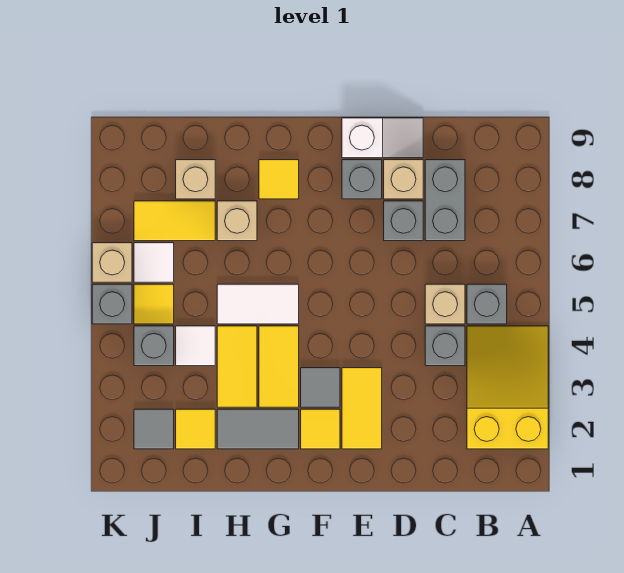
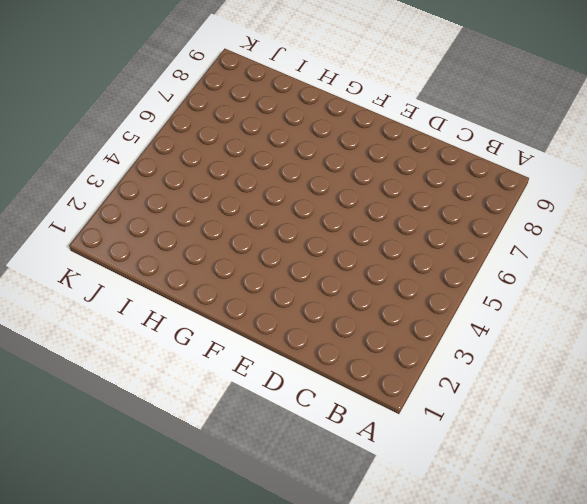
none -> yellow 2x3 slope [467,326,548,449]
none -> grey 1x1 brick [467,284,507,324]
none -> grey 1x1 brick [425,326,465,366]

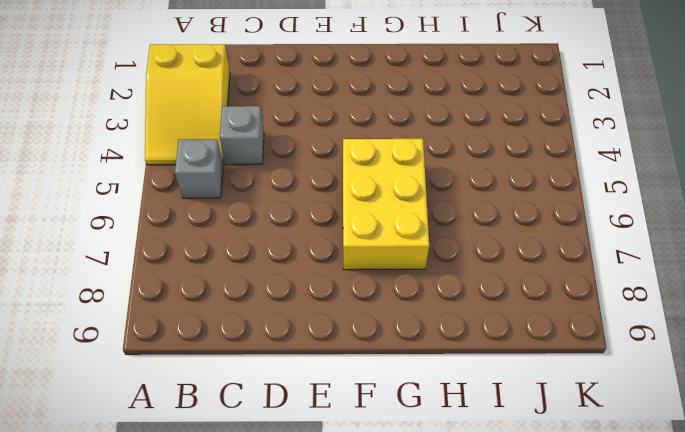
yellow 2x3 brick [343,139,429,270] -> white 1x2 tile [217,284,299,324]
none -> tan 1x1 brick [425,284,465,324]
none -> grey 1x2 brick [425,160,465,241]
none -> grey 1x1 brick [384,201,423,241]

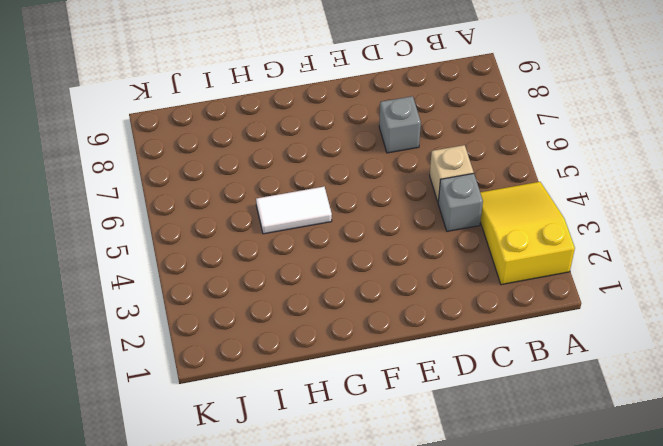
none -> grey 1x1 brick [467,284,507,324]
none -> grey 1x2 brick [425,160,465,241]
none -> tan 1x1 brick [384,160,423,199]

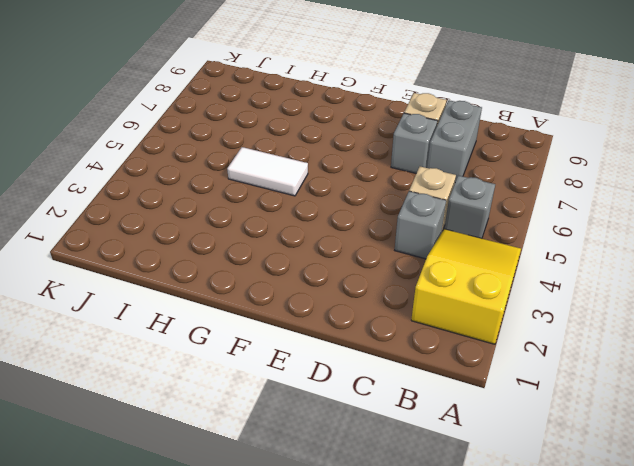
none -> white 1x2 slope [342,118,423,158]
none -> yellow 1x2 tile [342,368,382,449]
none -> grey 1x1 brick [342,160,382,199]

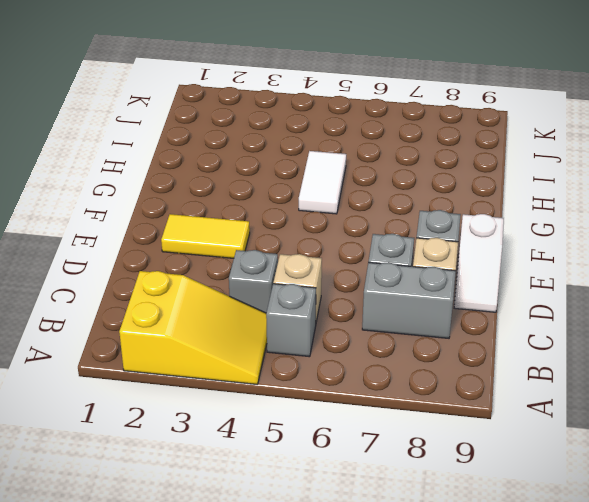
none -> yellow 1x1 tile [301,409,340,449]
none -> grey 1x1 tile [301,368,340,407]
none -> grey 1x2 tile [217,409,299,449]

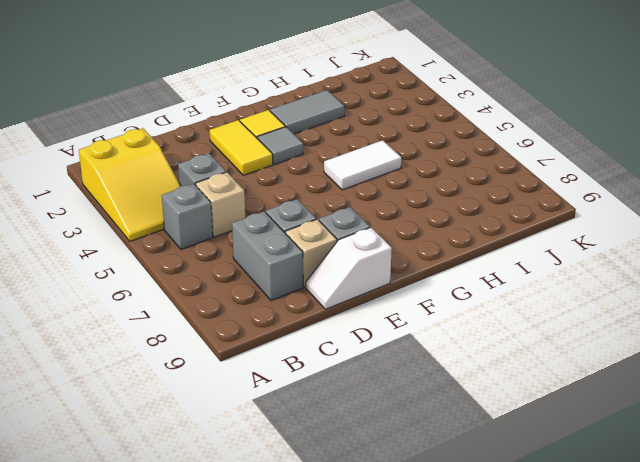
none -> yellow 1x2 tile [259,326,299,407]
none -> yellow 1x1 tile [259,160,299,199]
none -> yellow 1x2 tile [217,326,257,407]

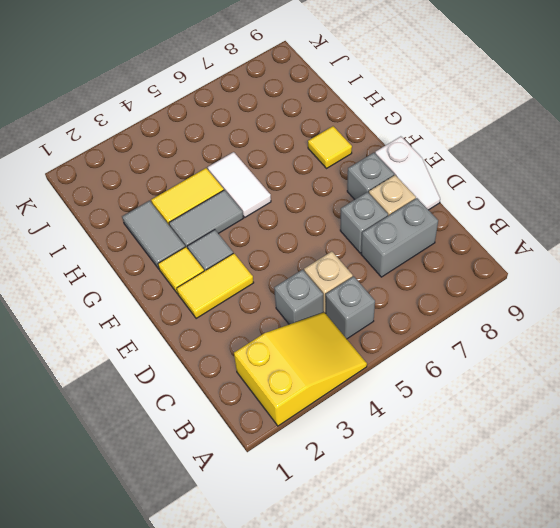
grey 1x2 tile [169,190,243,249] -> yellow 1x2 tile [259,326,299,407]
none -> tan 1x1 brick [217,201,257,241]
none -> yellow 1x1 tile [176,409,215,449]
none -> white 1x1 tile [176,326,215,366]

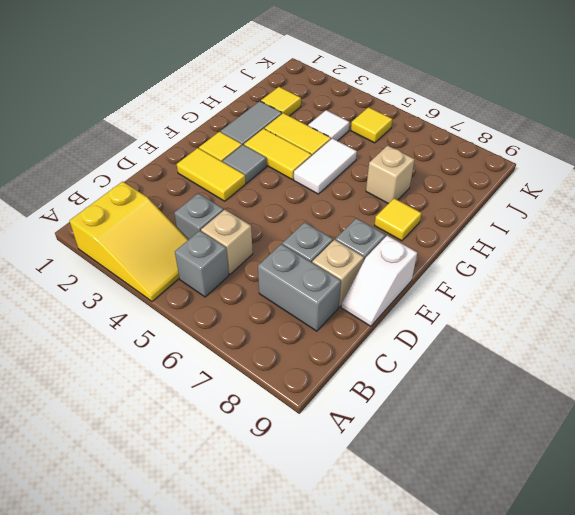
none -> yellow 1x2 tile [134,201,215,241]
none -> tan 1x1 brick [176,160,215,199]
none -> grey 1x1 tile [134,409,174,449]

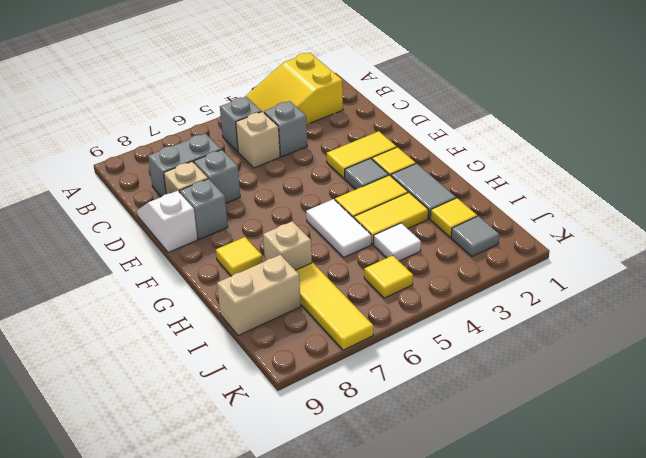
yellow 1x3 tile [295,263,373,350] -> yellow 1x2 tile [134,201,215,241]
tan 1x2 brick [217,255,301,336] -> tan 1x1 brick [176,160,215,199]
none -> grey 1x1 brick [134,326,174,366]
none -> white 1x1 tile [134,243,174,282]
none -> grey 1x1 brick [92,284,132,324]

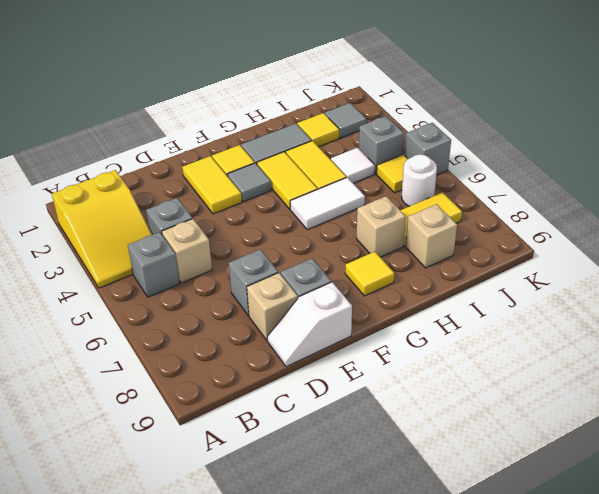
white 1x1 round brick [402,154,437,206] -> white 1x1 tile [134,243,174,282]
none -> grey 1x2 brick [425,160,465,241]
none -> tan 1x1 brick [92,243,132,282]

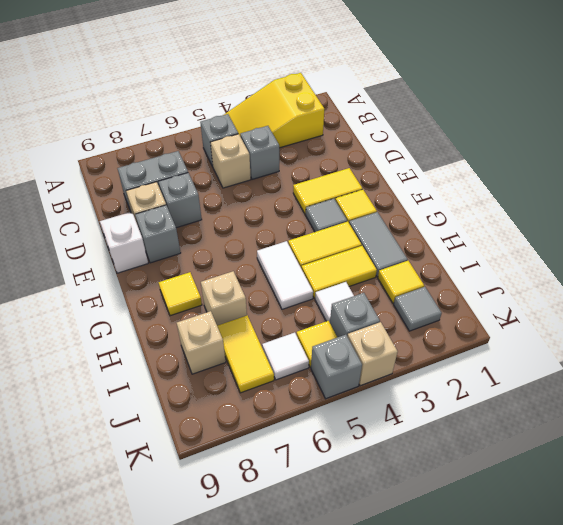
tan 1x1 brick [347,322,398,386] -> tan 1x1 brick moved to [92,243,132,282]

